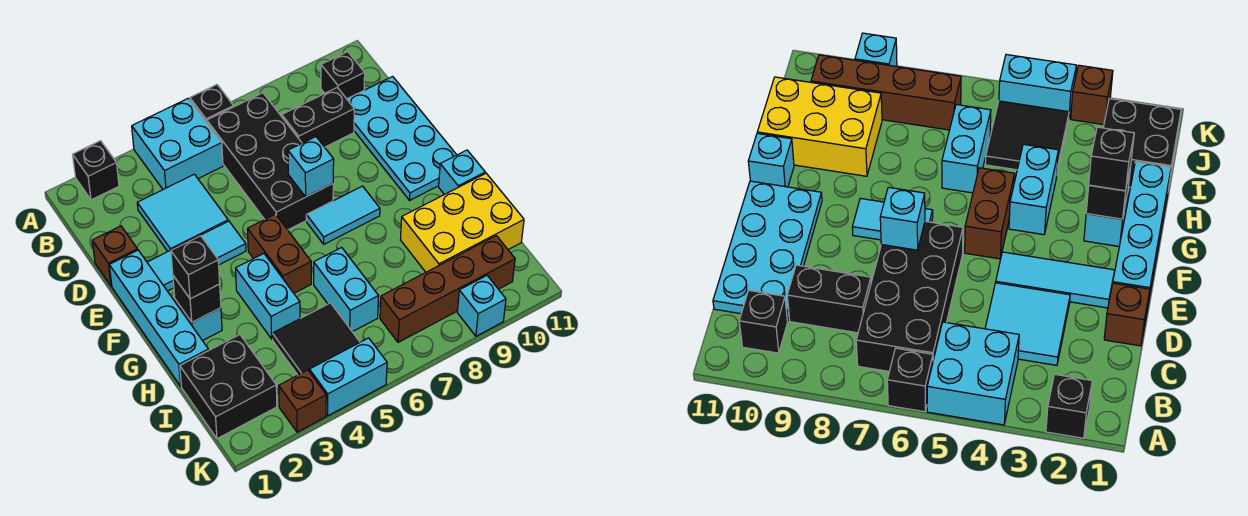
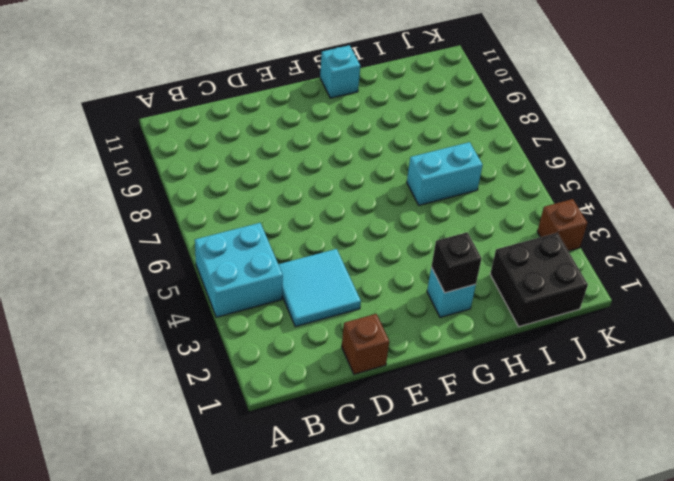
none -> black 1x1 brick [72,141,119,200]
none -> black 1x1 brick [190,85,234,122]
none -> black 2x4 brick [207,93,333,230]

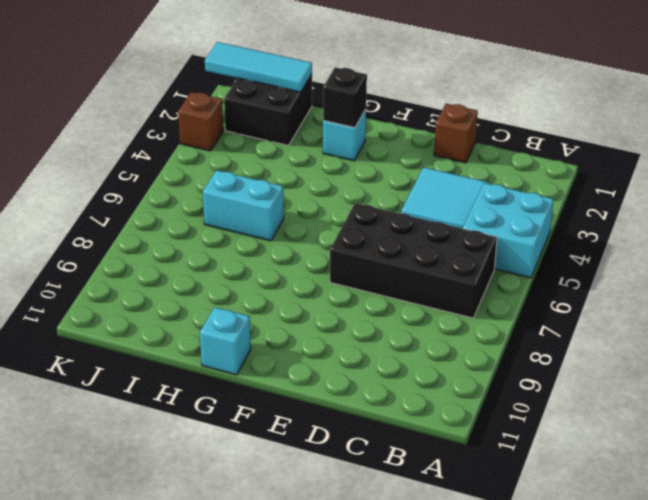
cyan 1x3 tile [205,42,312,92] -> cyan 1x3 tile turned to [147,221,246,291]
none -> black 1x1 brick [72,141,119,200]
none -> black 1x1 brick [190,85,234,122]
none -> black 1x1 brick [321,52,365,99]

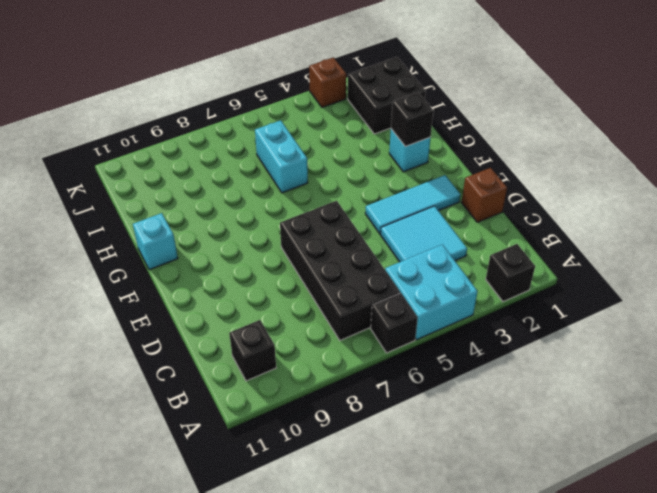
none -> black 1x2 brick [282,88,354,147]
none -> cyan 2x4 plate [347,76,456,200]
none -> cyan 1x4 brick [109,250,209,386]

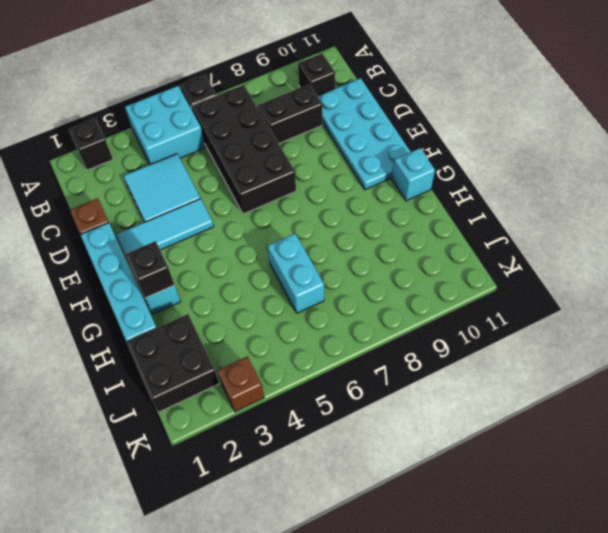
none -> brown 1x2 brick [247,214,311,293]
none -> cyan 1x2 tile [306,186,380,244]
none -> cyan 1x2 brick [236,254,300,339]

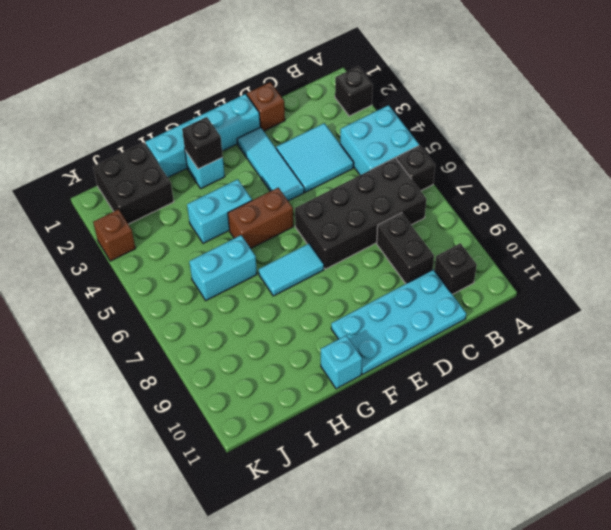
cyan 1x2 tile [259,244,324,296] -> cyan 1x2 tile turned to [306,186,380,244]
none -> yellow 2x3 brick [400,173,524,272]
none -> black 2x2 tile [272,303,360,375]
none -> brown 1x4 brick [380,236,515,342]

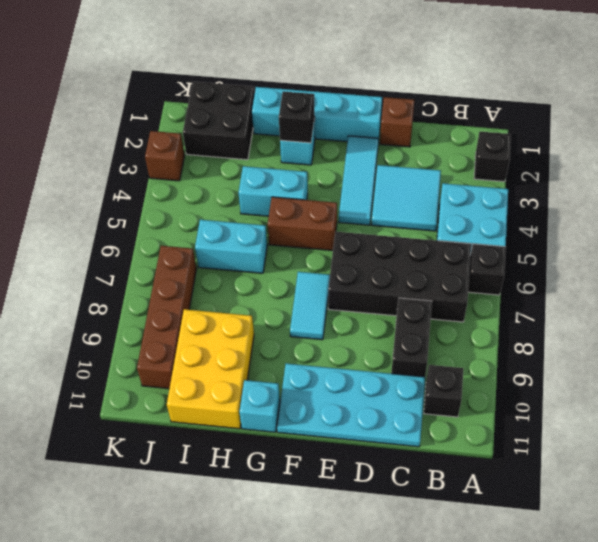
none -> black 2x2 tile [272,303,360,375]
none -> cyan 1x2 brick [309,338,387,416]
none -> cyan 1x1 brick [457,276,506,336]

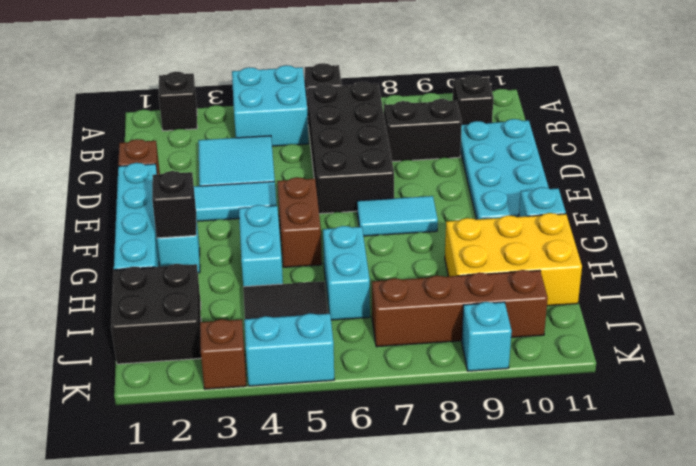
none -> cyan 1x1 brick [288,137,334,197]
none -> black 1x1 brick [171,236,220,299]

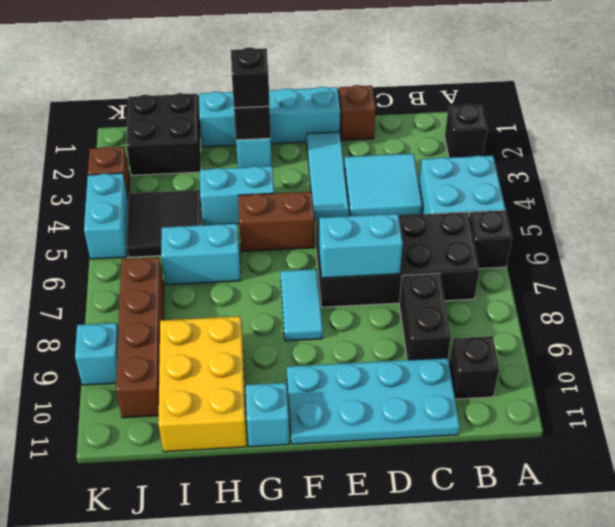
cyan 1x2 brick [319,214,403,278] -> cyan 1x1 brick [288,137,334,197]

